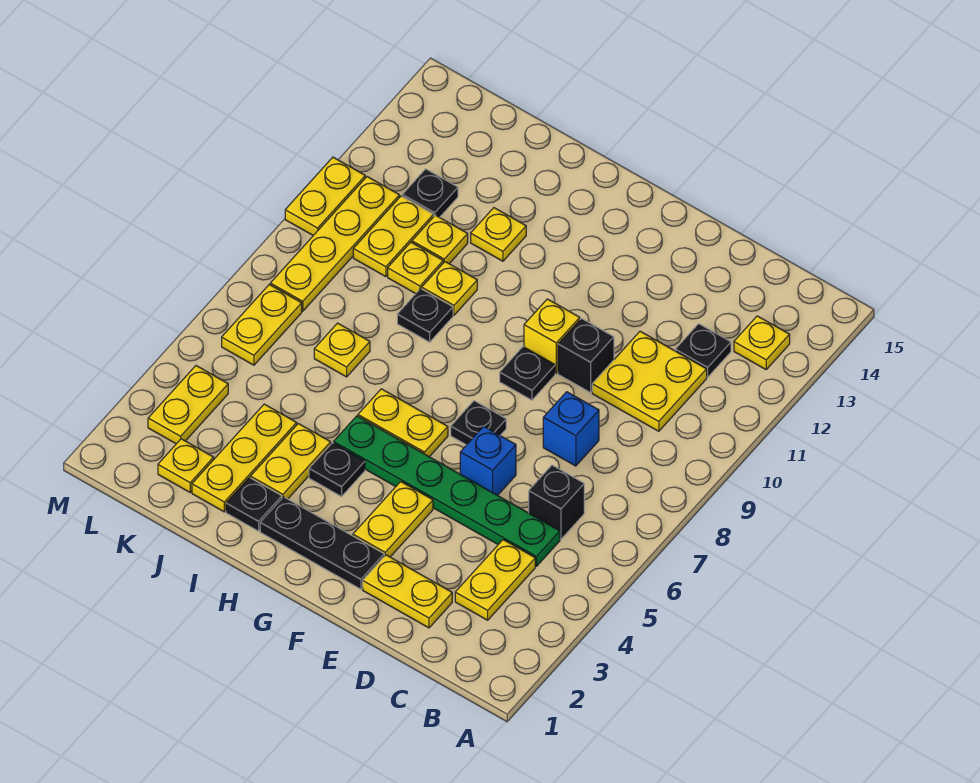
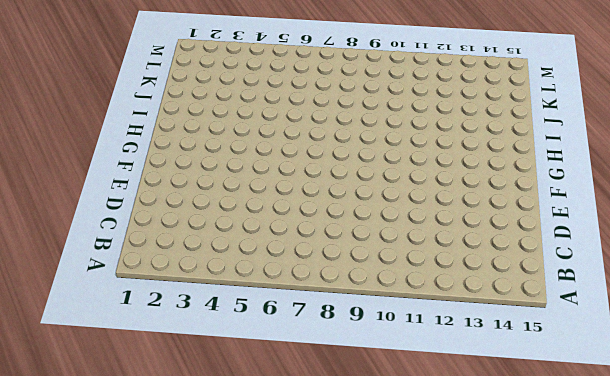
none -> yellow 1x1 plate [734,316,790,369]
none -> yellow 1x2 plate [455,540,535,620]
none -> green 1x6 plate [334,416,560,566]
none -> black 1x1 brick [529,465,584,539]

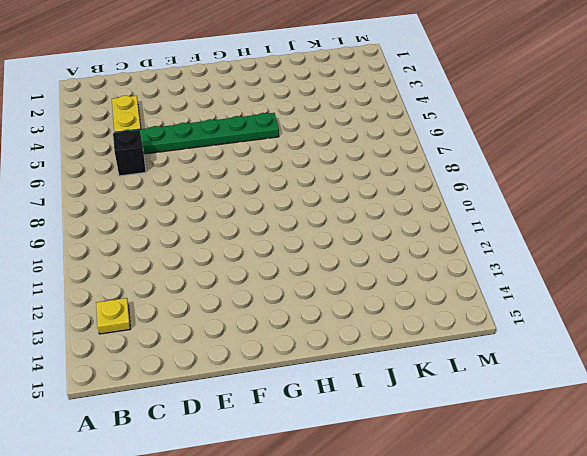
none -> yellow 2x2 plate [592,331,707,431]
none -> black 1x1 plate [675,324,731,377]
none -> yellow 1x2 plate [363,555,452,628]
none -> blue 1x1 brick [543,392,599,466]

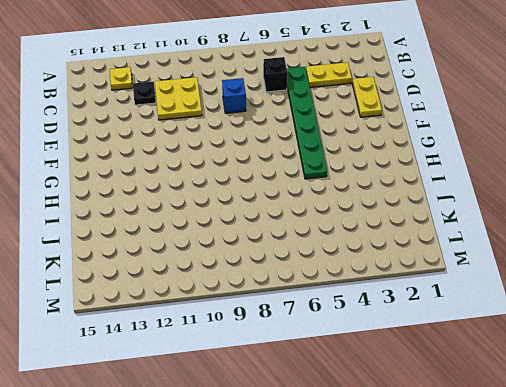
none -> blue 1x1 brick [460,426,516,495]
none -> black 1x1 brick [558,318,614,393]
none -> black 1x3 plate [260,497,384,589]
none -> yellow 1x2 plate [353,482,433,557]

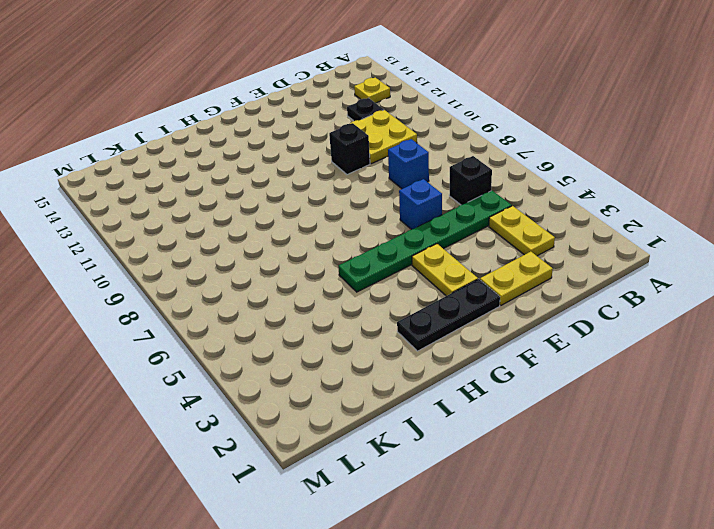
none -> black 1x1 plate [451,401,506,445]
none -> black 1x1 plate [500,347,555,400]
none -> yellow 1x1 brick [524,299,580,373]
none -> yellow 1x2 plate [358,389,448,457]

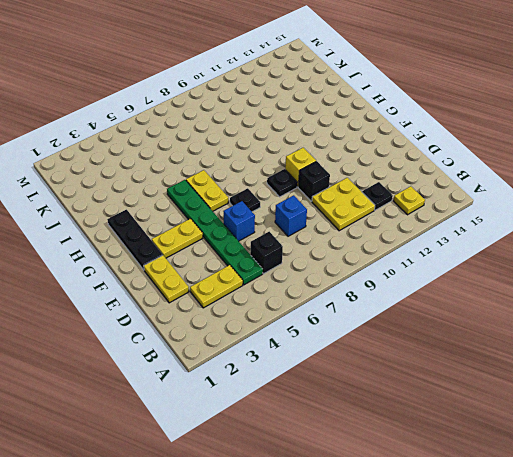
none -> black 1x1 plate [309,443,365,497]
none -> black 1x1 plate [226,478,282,531]
none -> yellow 1x2 plate [251,424,331,499]
none -> black 1x1 plate [397,289,453,342]

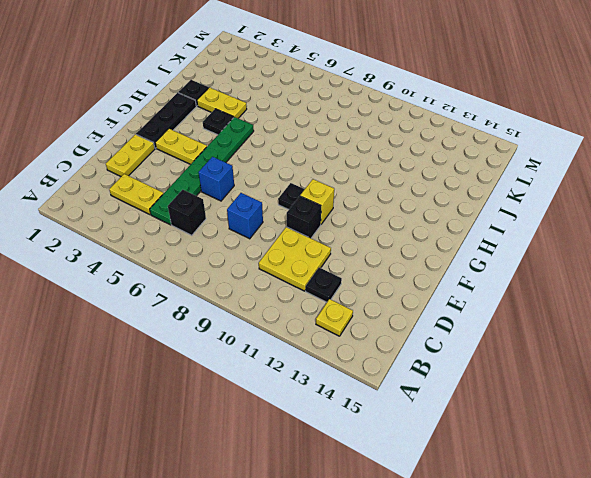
none -> black 1x1 plate [451,401,506,445]
none -> yellow 1x2 plate [358,389,448,457]
none -> black 1x1 plate [397,289,453,342]
none -> yellow 1x1 plate [422,262,477,315]

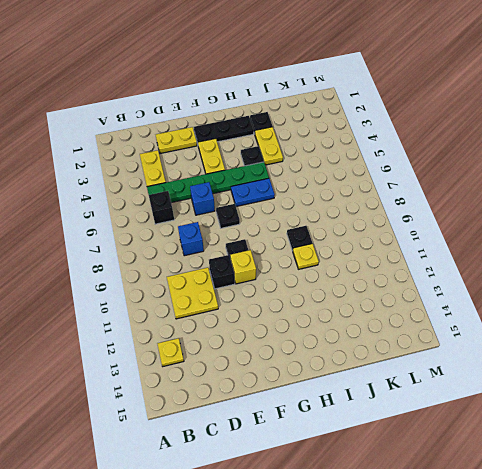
blue 1x2 plate [231,178,275,207] -> yellow 1x2 plate [358,389,448,457]
none -> black 1x1 plate [675,324,731,377]
none -> yellow 1x1 plate [471,208,526,261]
none -> yellow 1x3 plate [192,404,297,512]
none -> yellow 1x1 plate [314,323,370,377]

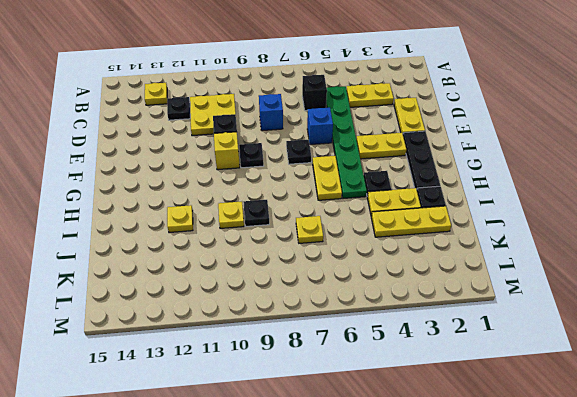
none -> yellow 1x1 plate [388,242,443,294]
none -> yellow 1x1 plate [412,215,468,264]
none -> yellow 1x1 plate [158,439,214,492]
none -> yellow 1x2 plate [353,196,434,277]

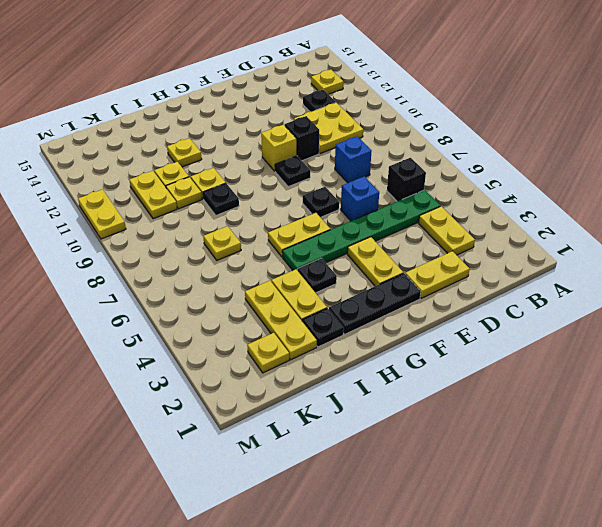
none -> black 1x1 plate [402,169,458,217]
none -> yellow 1x2 plate [148,366,228,444]
none -> yellow 1x2 plate [222,285,302,365]
none -> yellow 1x4 plate [270,177,399,311]

